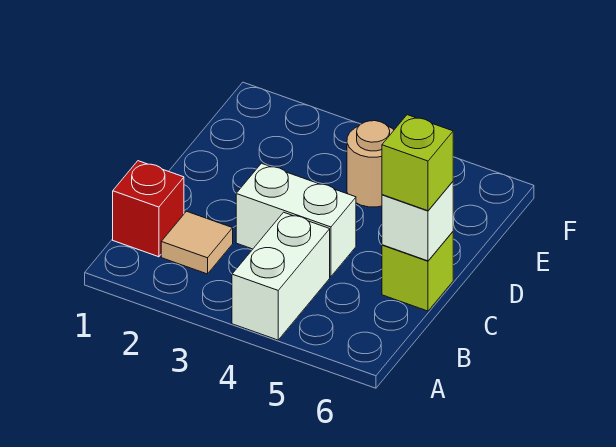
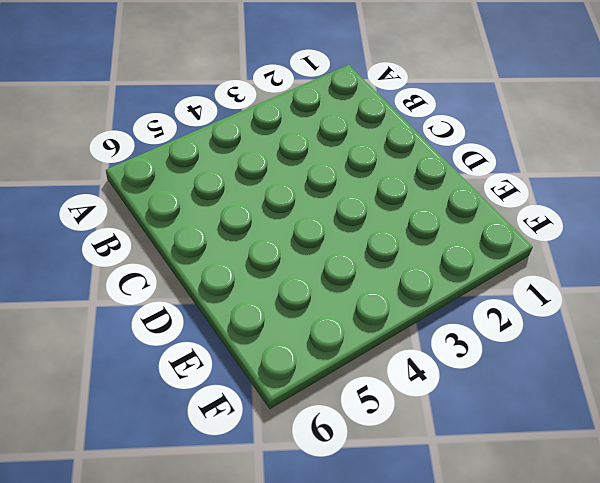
none -> white 1x2 brick [232,212,330,340]
none -> red 1x1 brick [113,161,184,257]

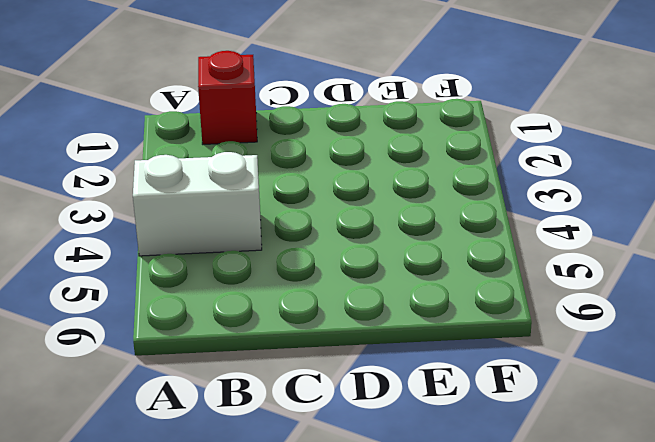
none -> tan 1x1 tile [161,211,233,274]
none -> white 1x2 brick [236,163,356,277]

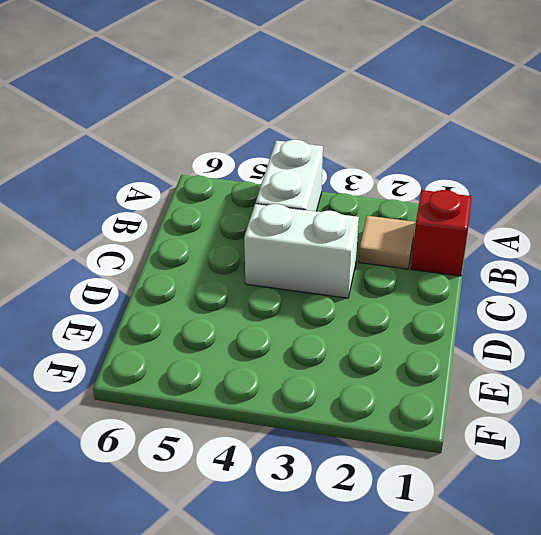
none -> lime 1x1 brick [382,232,453,311]
none -> tan 1x1 round brick [347,121,394,207]

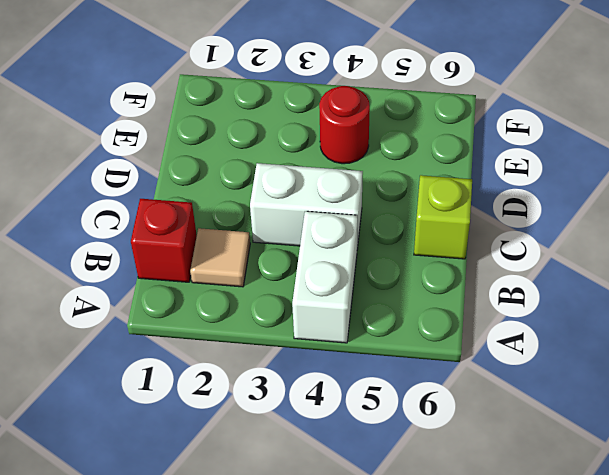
red 1x1 round brick [319,86,370,164] -> tan 1x1 round brick [347,121,394,207]
none -> white 1x1 brick [382,182,453,261]
none -> lime 1x1 brick [382,115,453,211]

